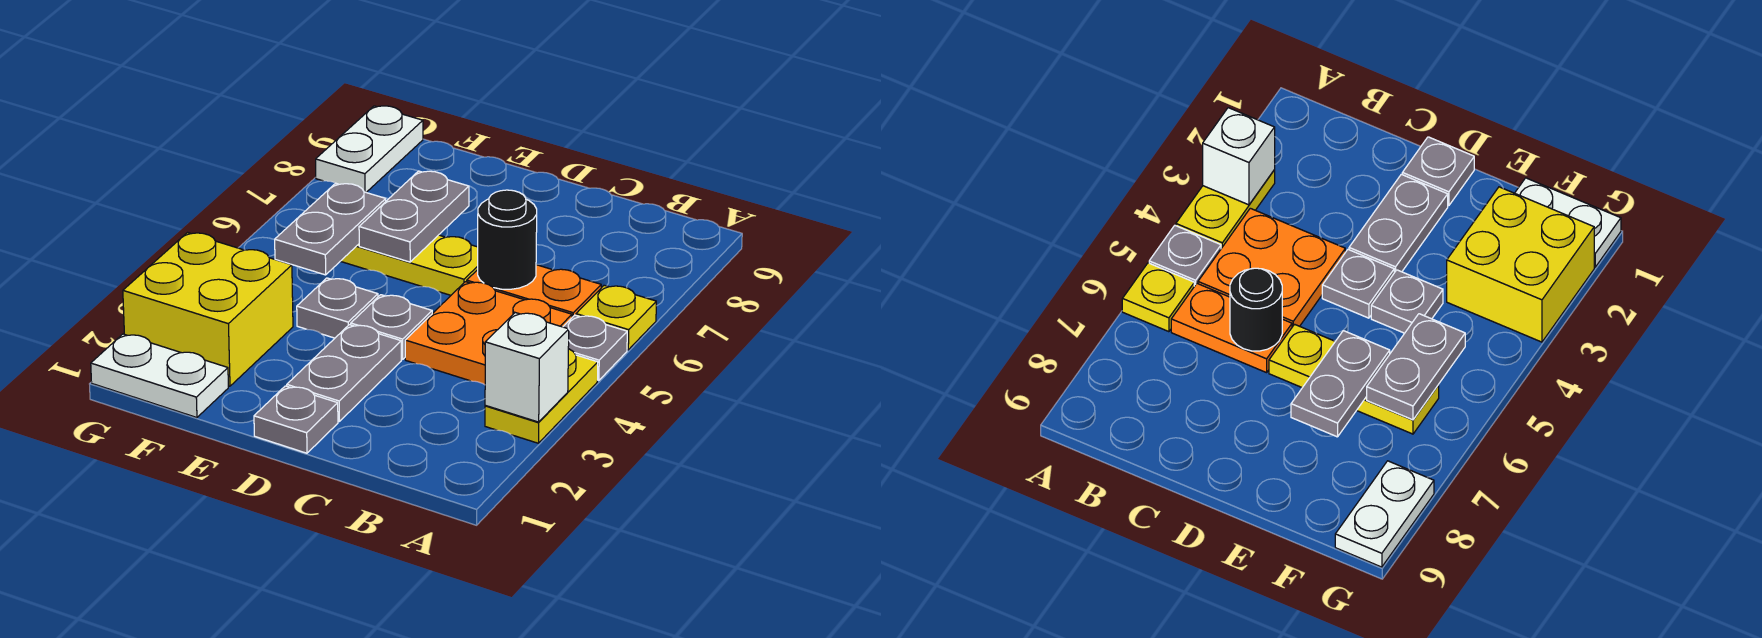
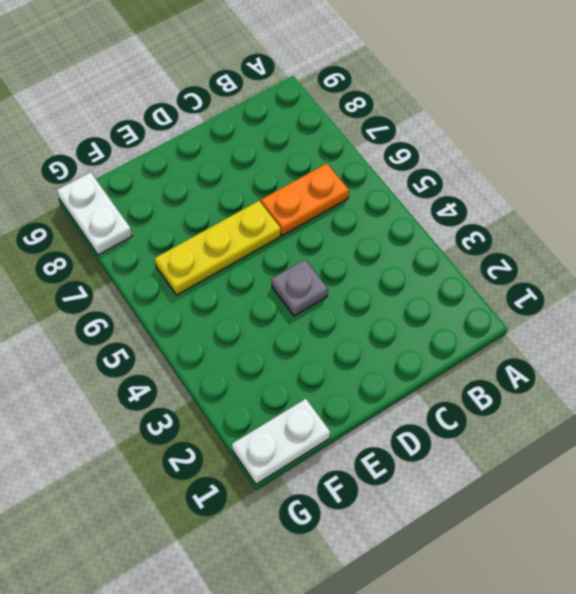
none -> yellow 1x2 plate [485,349,598,443]
none -> grey 1x1 plate [563,315,627,381]
none -> yellow 1x1 plate [576,285,656,350]

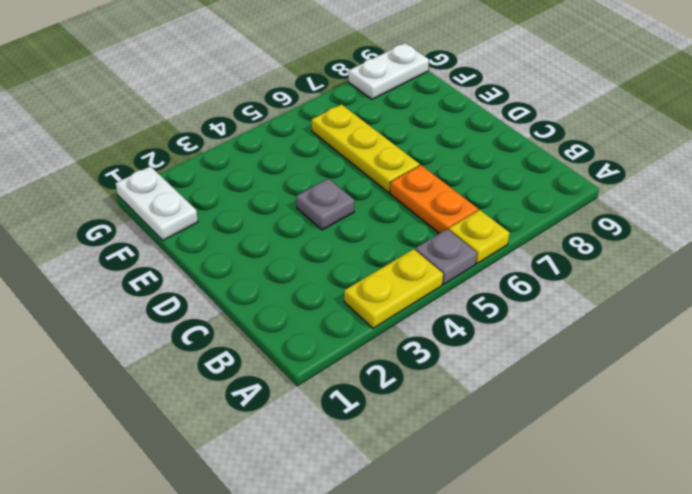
none -> orange 2x2 plate [405,282,572,385]
none -> grey 1x1 plate [254,386,338,453]
none -> grey 1x2 plate [287,325,401,422]

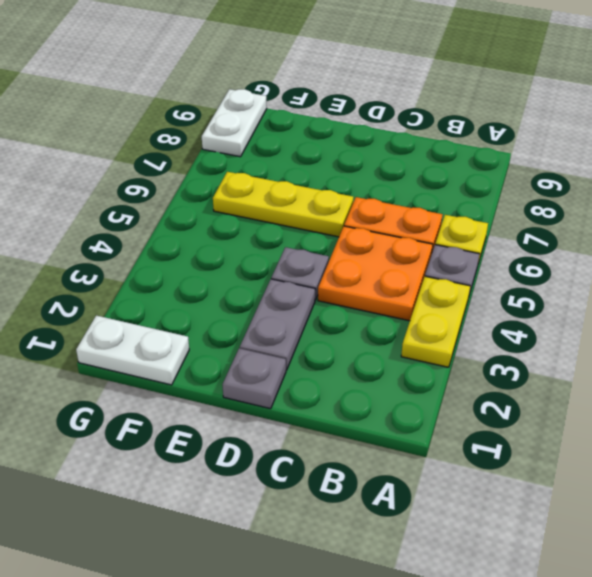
none -> grey 1x1 plate [297,278,378,338]
none -> yellow 2x2 brick [123,233,293,386]
none -> white 1x1 brick [485,313,569,422]

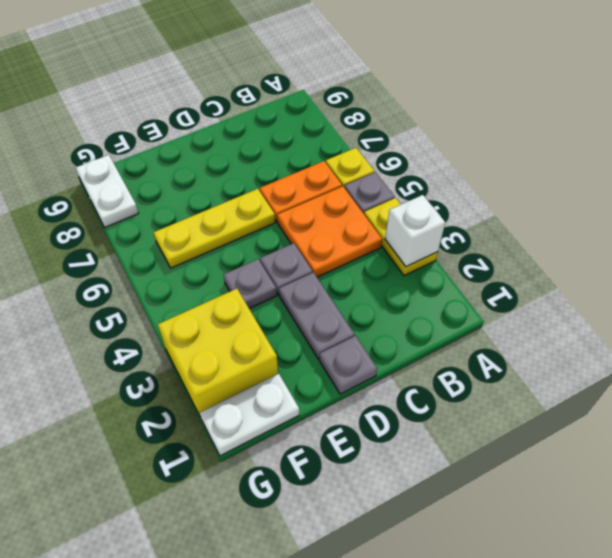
none -> black 1x1 round brick [478,190,537,289]
none -> grey 1x2 plate [359,171,469,262]
none -> grey 1x2 plate [275,183,386,275]

